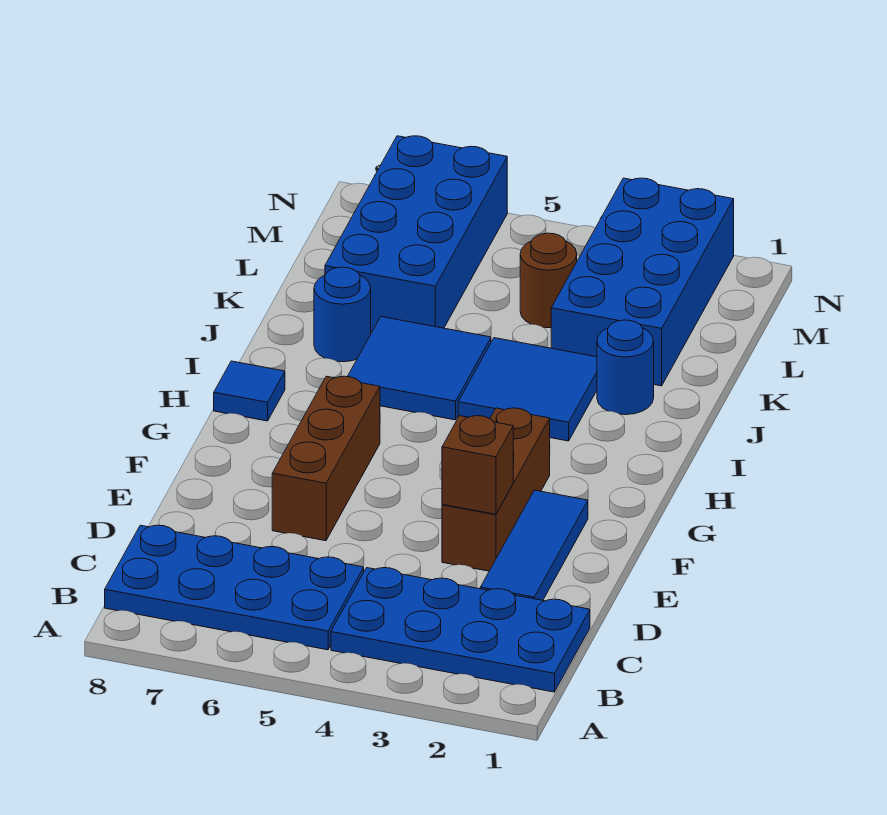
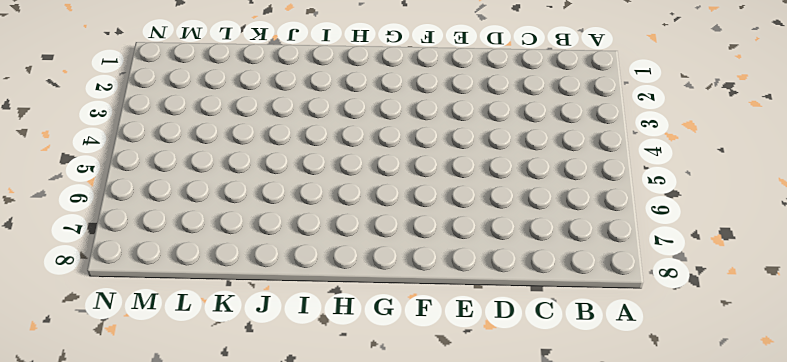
none -> blue 2x4 plate [331,568,590,692]
none -> blue 2x4 plate [105,525,364,650]
none -> blue 1x3 tile [480,490,588,600]

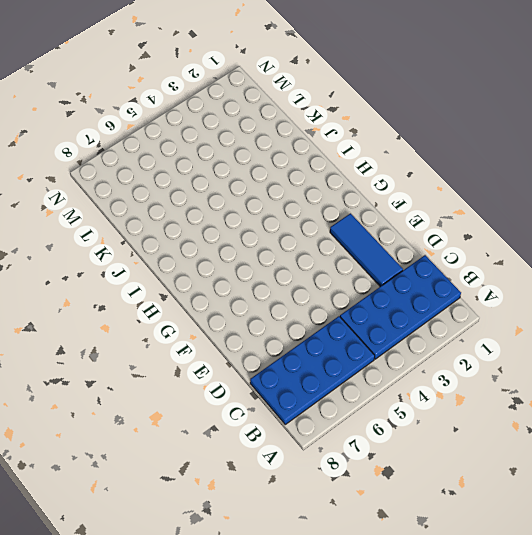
none -> brown 1x3 brick [442,408,550,571]
none -> brown 1x3 brick [272,376,380,541]
none -> blue 1x1 tile [214,361,285,421]

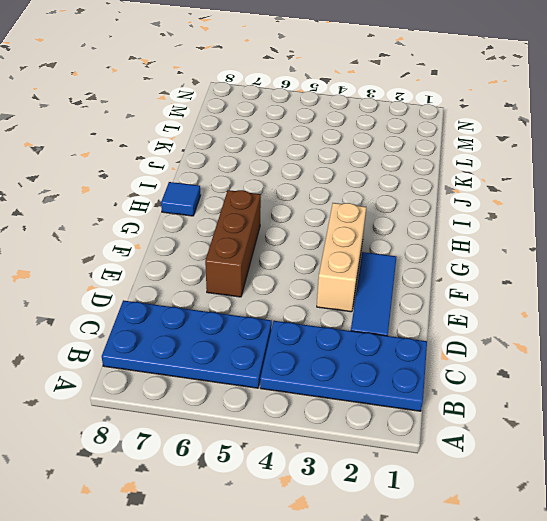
tan 1x3 brick [317,203,366,312] -> brown 1x3 brick [442,408,550,571]
none -> blue 2x2 tile [458,338,597,441]
none -> blue 2x2 tile [347,317,491,420]
none -> blue 1x1 round brick [597,320,654,415]

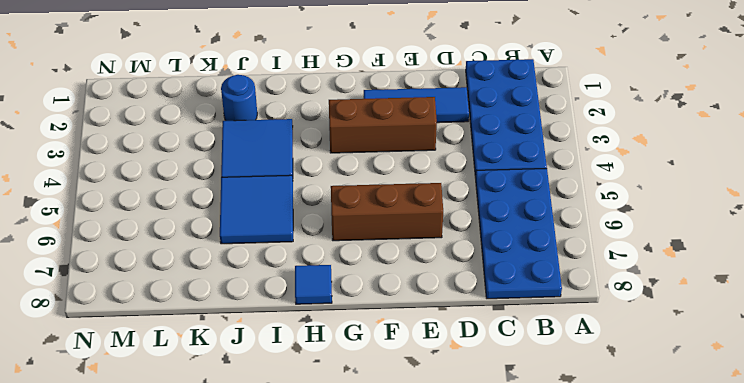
none -> blue 1x1 round brick [314,267,371,362]
none -> blue 2x4 brick [551,178,734,386]
none -> blue 2x4 brick [325,136,507,332]

